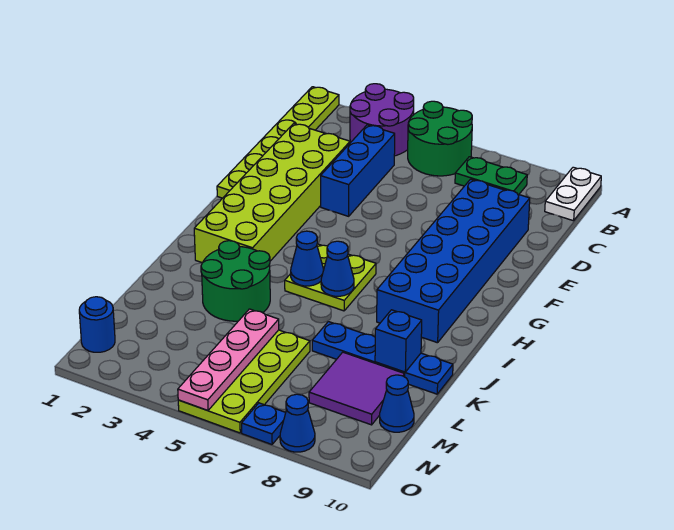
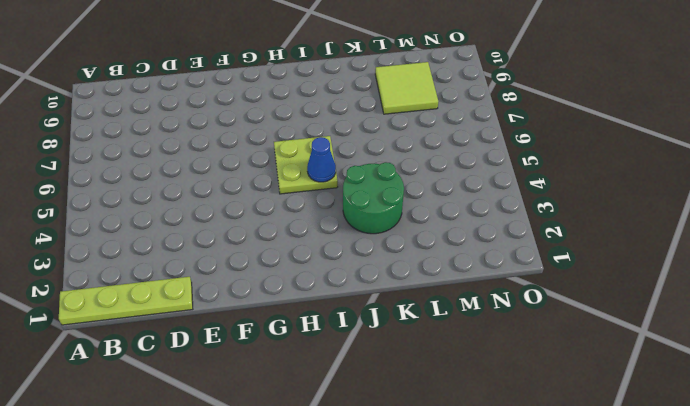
lime 1x4 plate [59,277,193,325] -> lime 1x6 plate [217,87,339,198]
lime 2x2 tile [375,62,438,114] -> purple 2x2 tile [309,352,405,425]
none -> purple 2x2 round brick [350,84,414,156]
none -> green 2x2 round brick [408,101,472,176]
none -> white 1x2 plate [545,167,601,221]

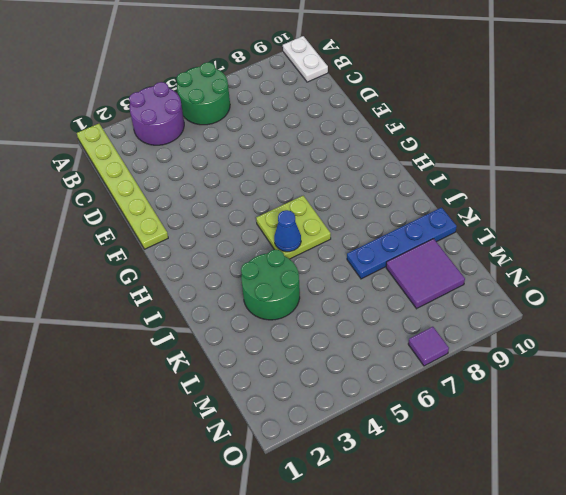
purple 1x1 tile [408,327,449,366] -> blue 1x1 plate [242,403,286,444]
none -> green 1x2 plate [455,157,527,194]
none -> blue 1x3 brick [321,125,395,216]
none -> lime 2x6 brick [194,124,350,263]

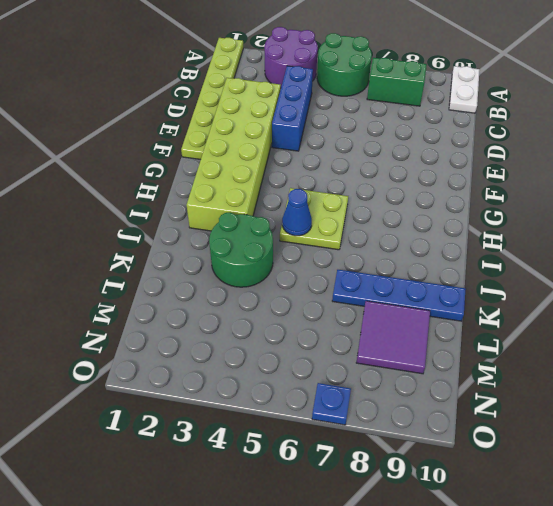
green 1x2 brick [367,58,427,106] -> green 1x2 plate [455,157,527,194]
none -> blue 2x6 brick [377,179,530,343]
none -> lime 2x4 plate [178,330,310,433]
none -> blue 1x1 cone [380,375,414,432]

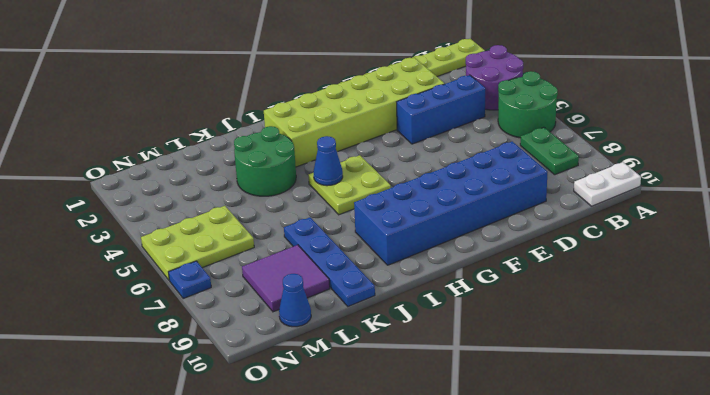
lime 2x3 plate [141,206,254,280] -> lime 2x4 plate [178,330,310,433]
none -> blue 1x1 round brick [79,297,115,352]
none -> blue 1x1 cone [280,394,315,452]
none -> blue 1x1 cone [321,241,354,296]

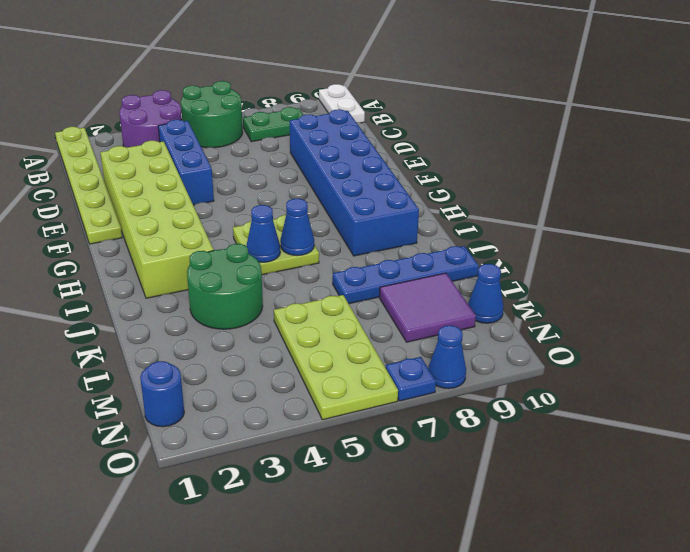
none -> blue 1x1 brick [375,310,422,372]
none -> pink 1x4 plate [178,309,279,410]

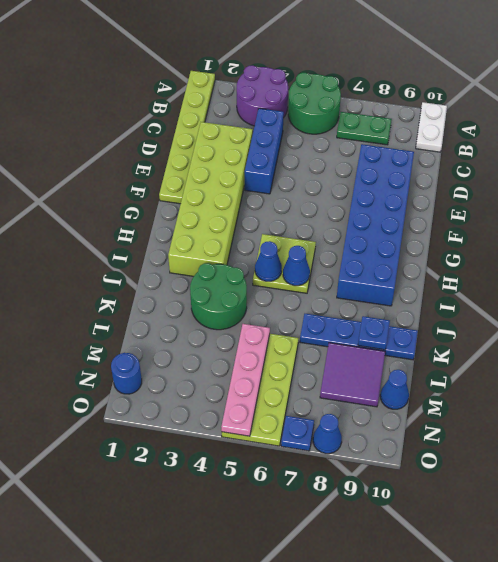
blue 1x1 plate [358,316,390,350] -> blue 1x1 brick [375,310,422,372]

